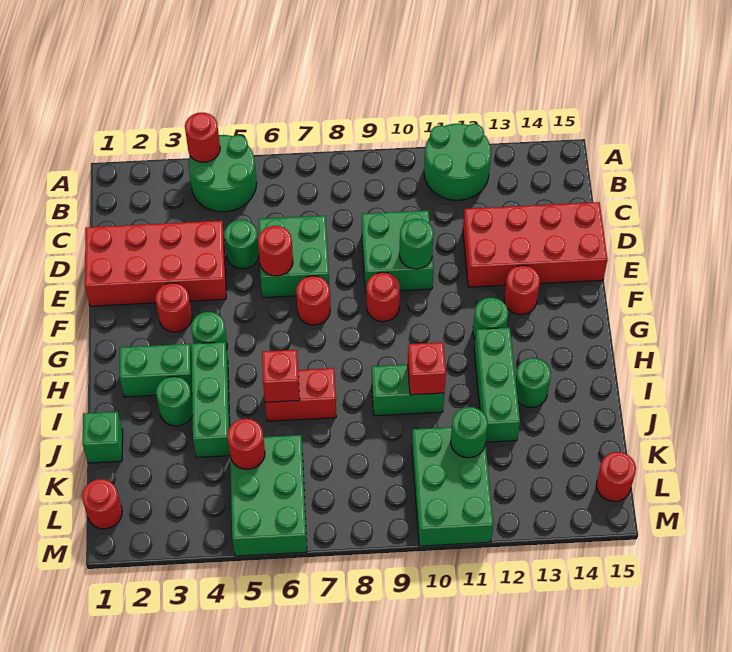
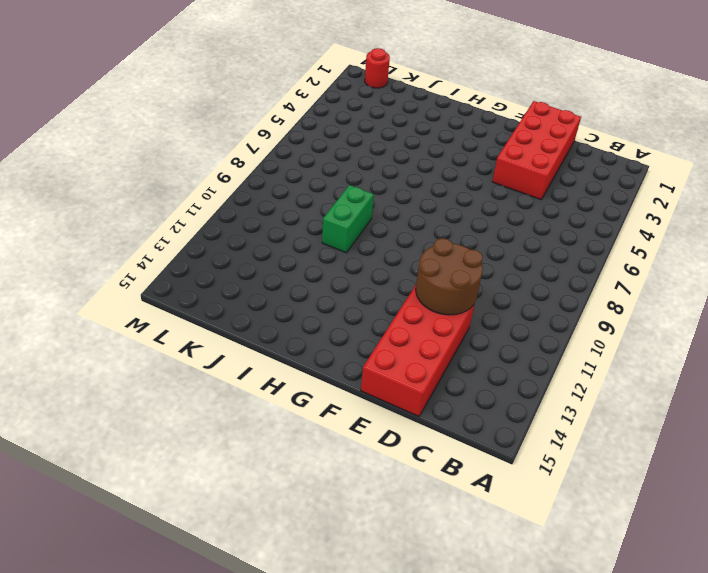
brown 2x2 round brick [416,238,483,315] -> none
none -> green 2x2 round brick [188,135,257,212]
none -> green 2x2 round brick [424,124,491,200]
none -> green 1x1 round brick [224,220,259,269]
none -> green 2x2 brick [258,216,329,298]

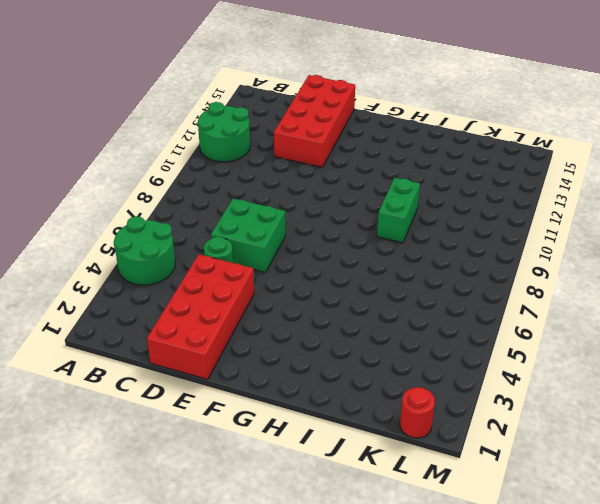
none -> green 2x2 brick [362,211,434,292]
none -> red 1x1 round brick [155,283,192,332]
none -> red 1x1 round brick [296,276,330,325]
none -> red 1x1 round brick [367,272,400,322]

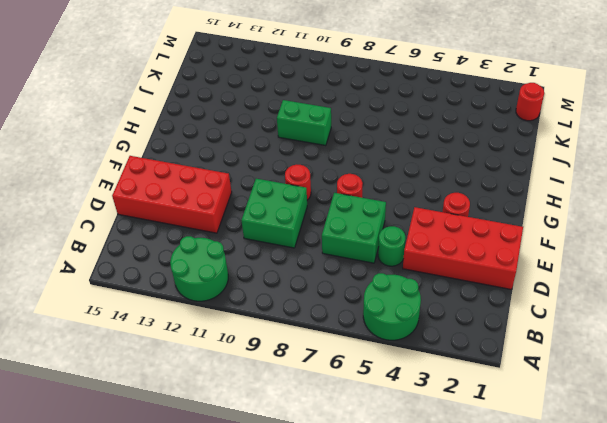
none -> red 1x1 round brick [504,265,540,315]
none -> green 1x1 round brick [191,312,228,350]
none -> green 1x1 round brick [473,298,508,338]
none -> green 1x2 brick [120,344,192,397]

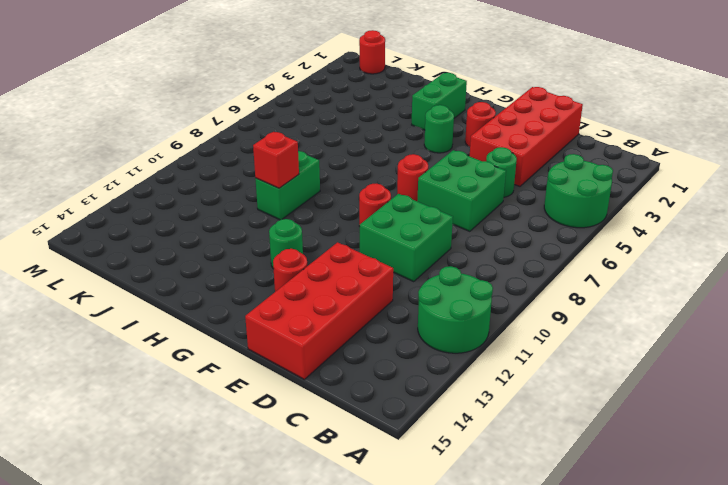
none -> green 1x3 brick [191,342,230,457]
none -> green 1x3 brick [474,328,520,442]
none -> green 1x1 round brick [156,377,193,426]
none -> red 1x2 brick [265,368,336,421]

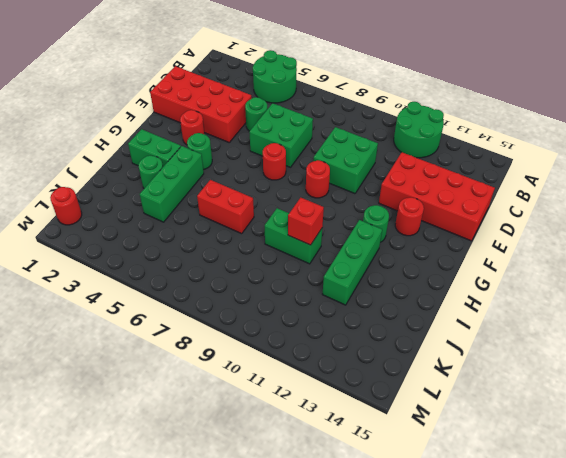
none -> green 1x1 round brick [516,358,551,408]
none -> green 1x1 brick [83,411,123,463]
none -> green 2x3 brick [230,435,307,556]
none -> green 2x3 brick [412,427,493,546]

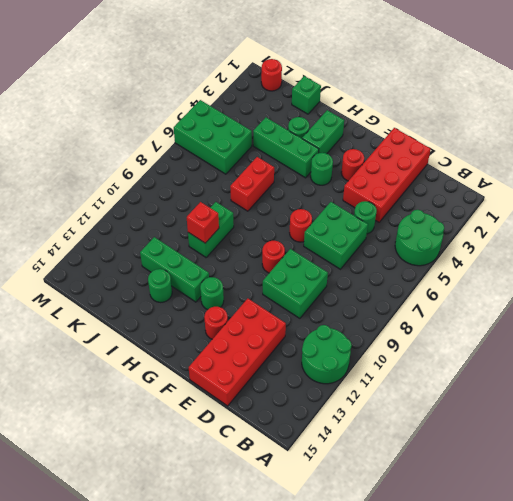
none -> green 2x3 brick [412,427,493,546]
none -> red 1x1 round brick [596,452,636,502]
none -> red 1x1 round brick [185,112,220,162]
none -> red 1x1 round brick [258,226,293,276]

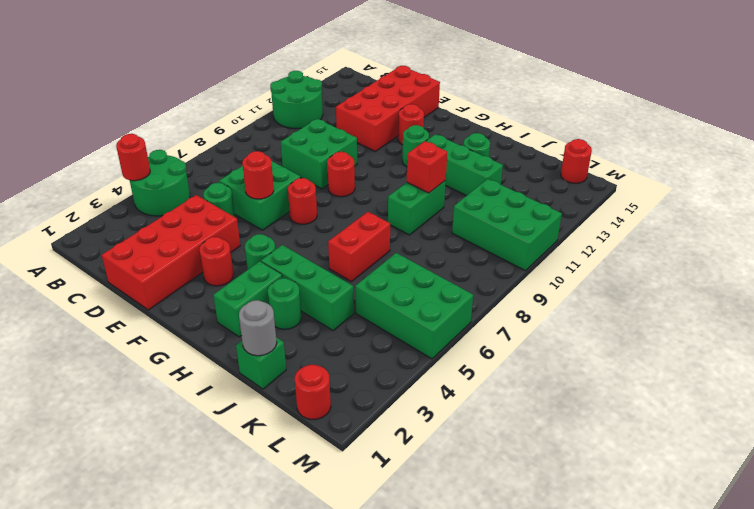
grey 1x1 round brick [239,300,277,356] -> none
none -> green 1x1 round brick [399,219,434,269]
none -> red 1x1 brick [262,350,300,402]
none -> red 1x1 round brick [227,419,265,469]
none -> green 1x1 round brick [451,407,488,458]

